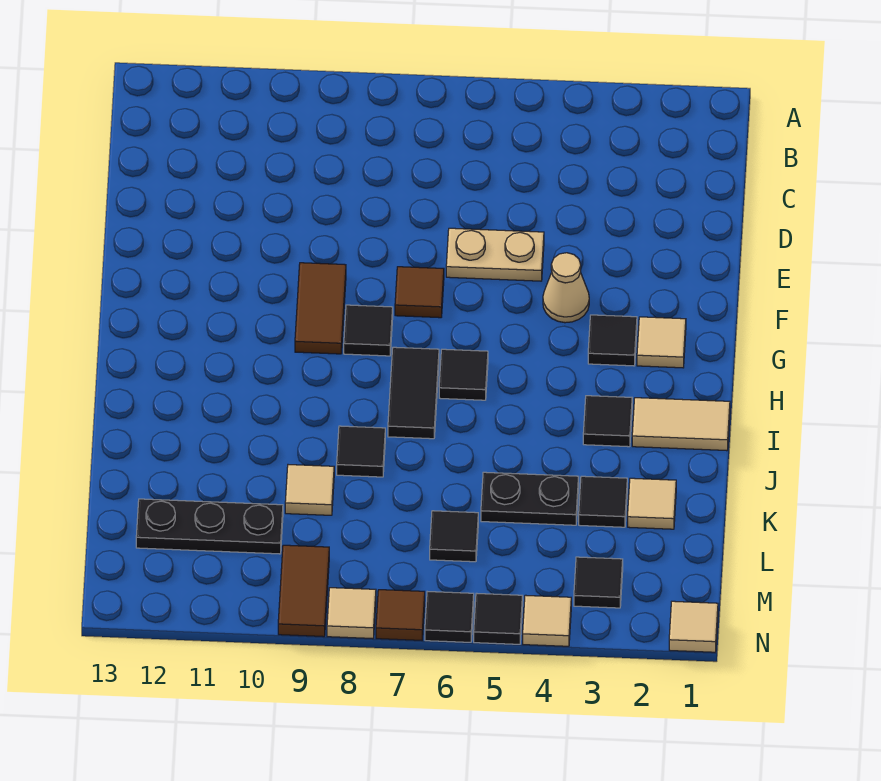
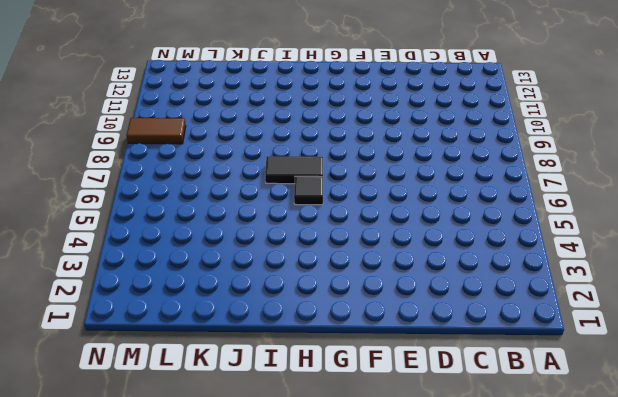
none -> tan 1x2 plate [446,228,544,281]
none -> tan 1x1 cone [543,253,589,323]
none -> brown 1x1 tile [395,267,444,318]

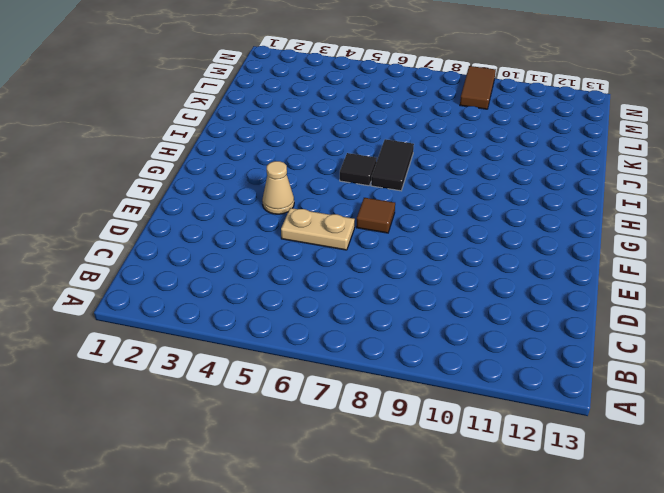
none -> brown 1x2 tile [295,263,346,354]
none -> tan 1x1 tile [637,317,686,368]
none -> black 1x1 tile [588,315,637,366]

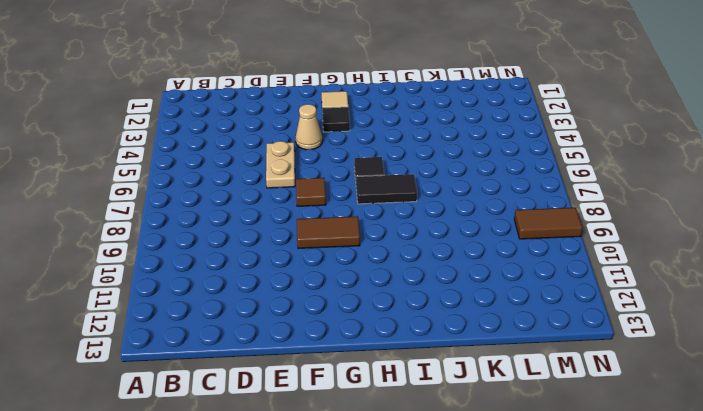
none -> black 1x1 tile [344,305,393,356]
none -> tan 1x2 tile [632,398,730,451]
none -> black 1x1 tile [583,396,632,447]

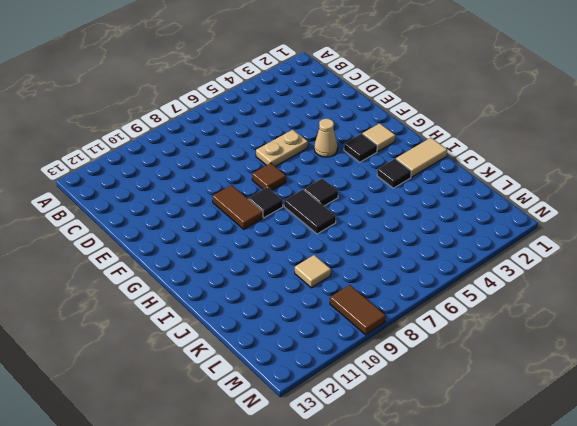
none -> black 1x1 tile [337,426,385,477]
none -> tan 1x1 tile [628,478,676,529]
none -> black 1x1 tile [579,476,627,527]

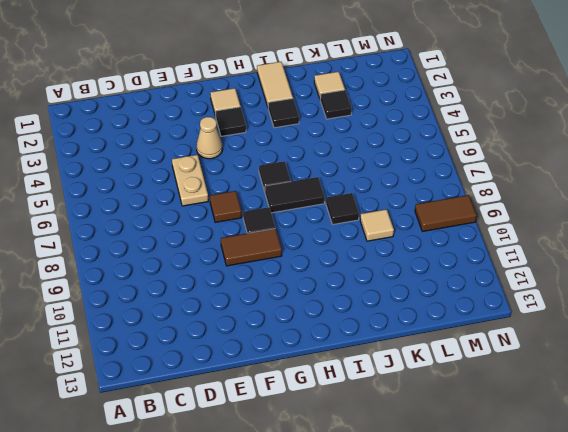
none -> black 1x2 plate [481,472,579,525]
none -> black 1x1 tile [430,511,478,562]
none -> black 1x3 plate [136,499,283,554]

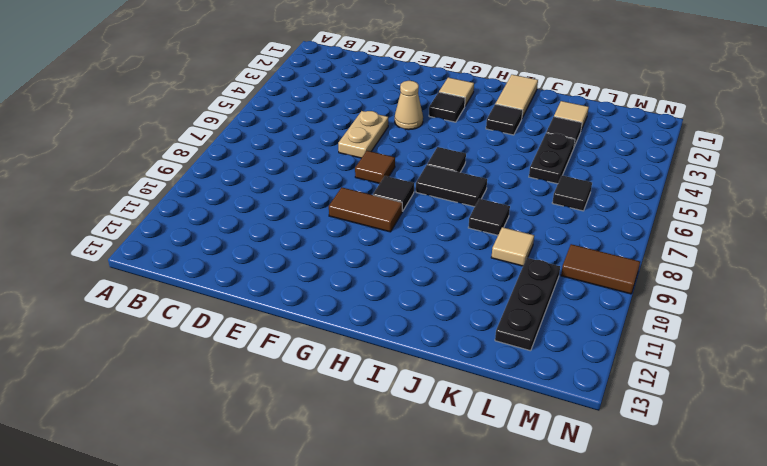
none -> black 1x1 tile [574,557,623,608]
none -> tan 1x1 tile [669,601,718,652]
none -> tan 1x1 tile [523,595,571,646]

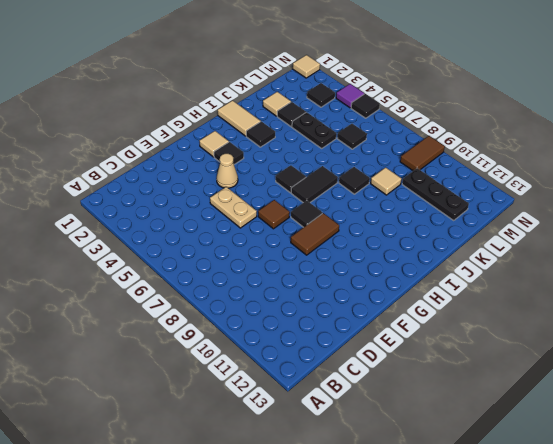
purple 1x1 tile [336,84,364,108] -> tan 1x1 tile [523,595,571,646]
none -> black 1x1 tile [425,592,474,642]
none -> brown 1x1 tile [376,590,425,640]
none -> tan 1x1 tile [327,588,376,639]

